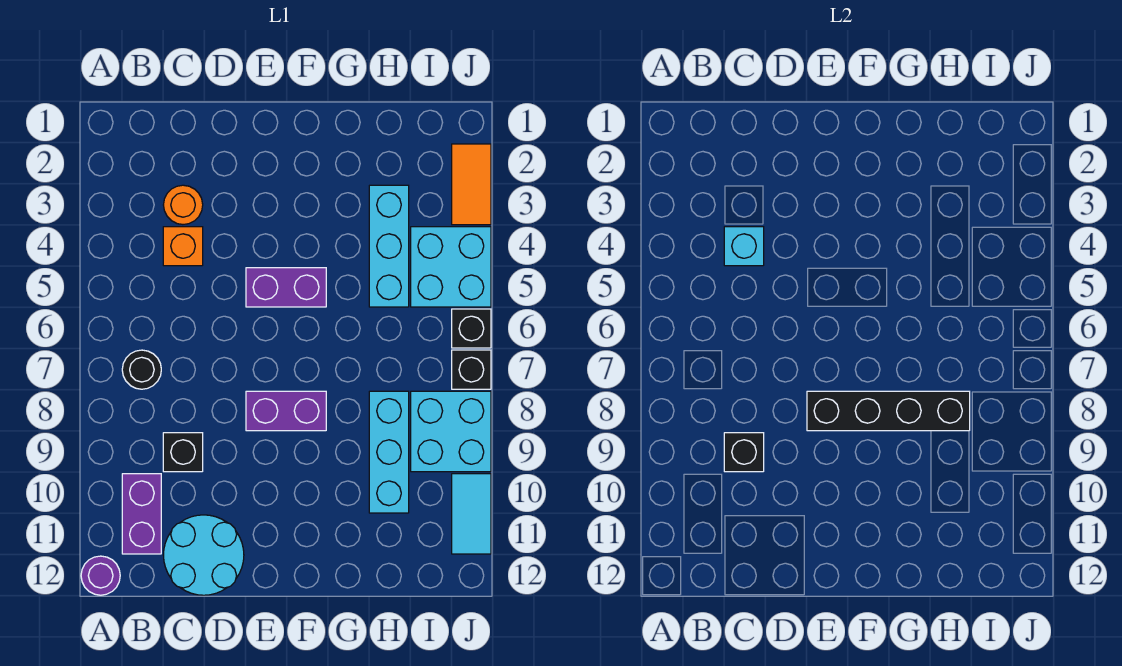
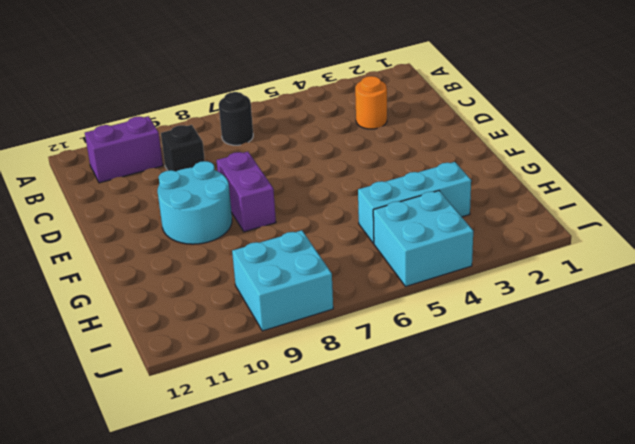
cyan 2x2 round brick [158,161,232,244] -> cyan 2x2 round brick moved to [163,515,244,595]
none -> purple 1x1 round brick [81,556,120,595]
none -> orange 1x1 brick [163,227,203,266]
none -> purple 1x2 brick [246,268,326,307]

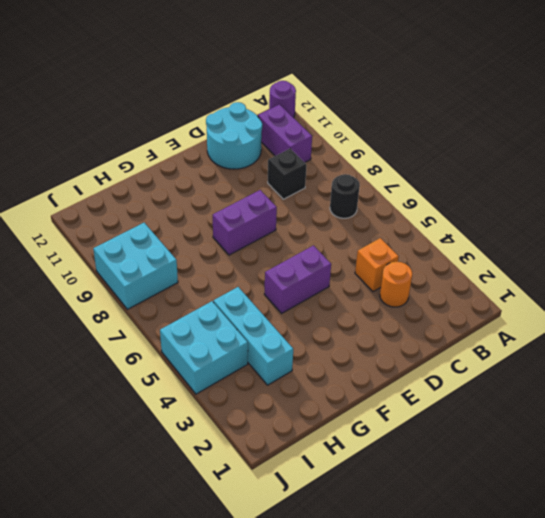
none -> cyan 1x3 brick [369,391,409,513]
none -> orange 1x2 tile [452,144,491,225]
none -> black 1x1 brick [452,309,491,348]

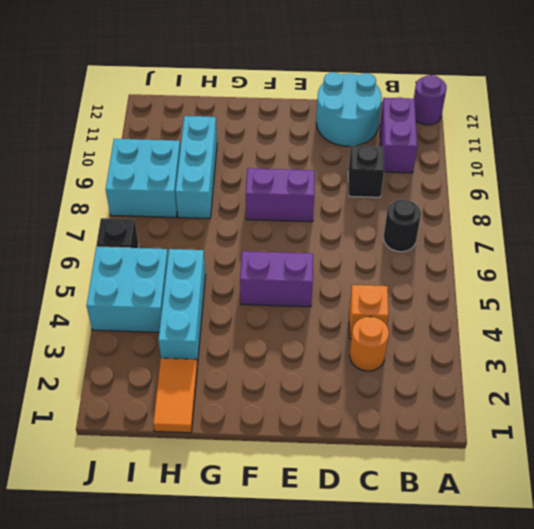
orange 1x2 tile [153,358,197,433] -> orange 1x2 tile moved to [452,144,491,225]
none -> black 1x1 brick [452,350,491,389]
none -> cyan 1x2 tile [452,474,491,554]
none -> cyan 1x1 brick [724,227,764,266]

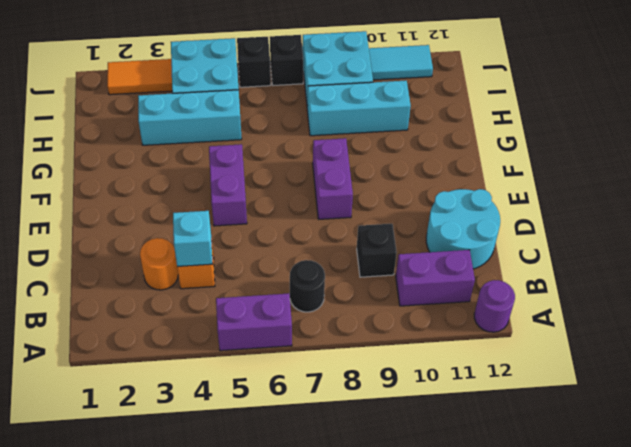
purple 1x2 brick [216,293,292,351] -> none
none -> black 1x1 brick [724,433,764,472]
none -> black 1x4 brick [807,391,970,431]

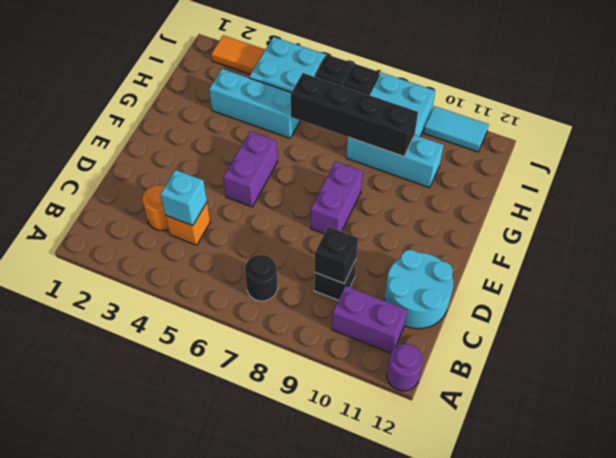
black 1x4 brick [291,73,418,156] -> black 1x4 brick turned to [807,391,970,431]

